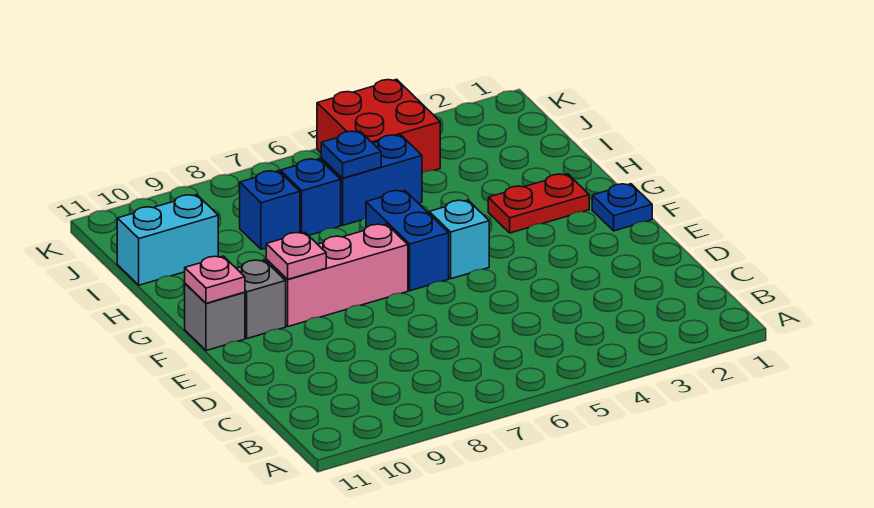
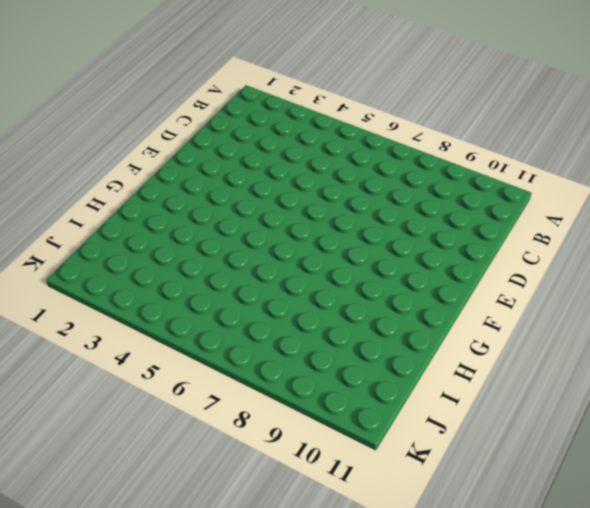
none -> blue 1x1 plate [592,184,652,231]
none -> cyan 1x1 brick [429,200,489,279]
none -> blue 1x2 brick [366,190,449,291]

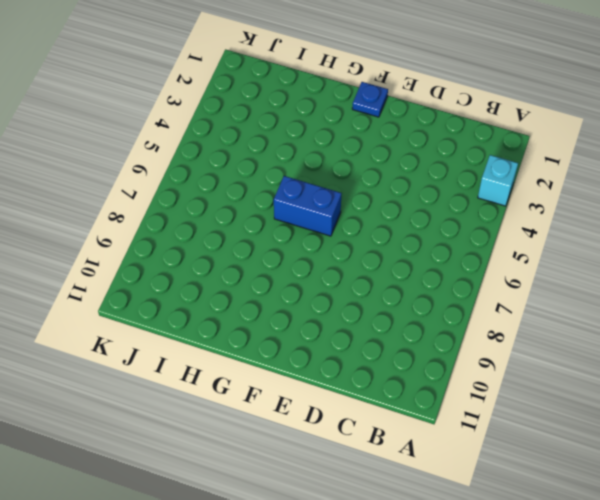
cyan 1x1 brick [478,155,518,206] -> cyan 1x1 brick moved to [429,200,489,279]
none -> pink 1x3 brick [266,224,408,326]
none -> grey 1x1 brick [236,260,286,339]
none -> grey 1x1 brick [185,284,245,351]

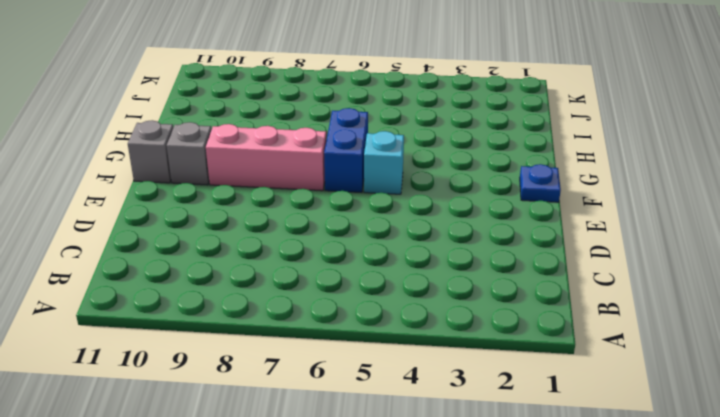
none -> red 1x2 plate [488,174,589,233]
none -> blue 1x2 brick [321,135,422,225]
none -> blue 1x1 brick [280,159,341,236]

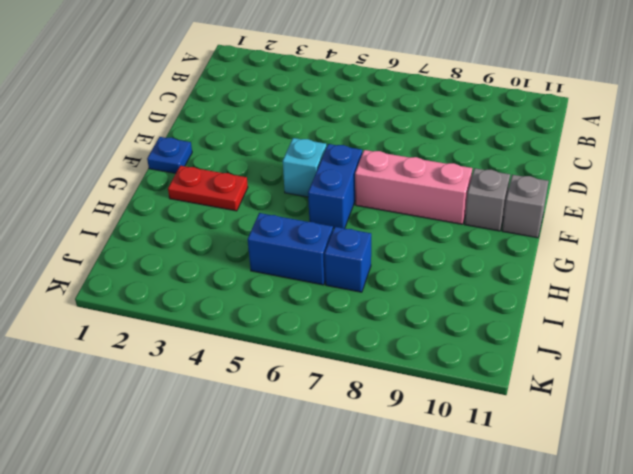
none -> blue 1x1 brick [240,171,300,249]
none -> cyan 1x2 brick [117,195,218,285]
none -> red 2x2 brick [317,79,440,173]

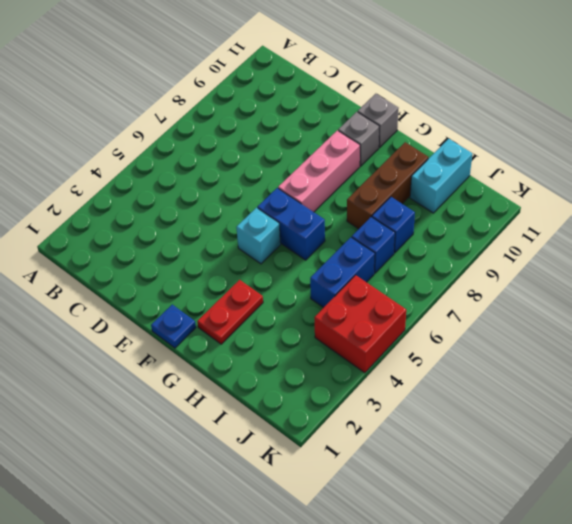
brown 1x3 brick [347,142,428,229] -> none
none -> pink 1x1 plate [266,232,326,279]
none -> pink 1x1 plate [185,256,245,303]
none -> blue 1x1 plate [321,131,381,178]

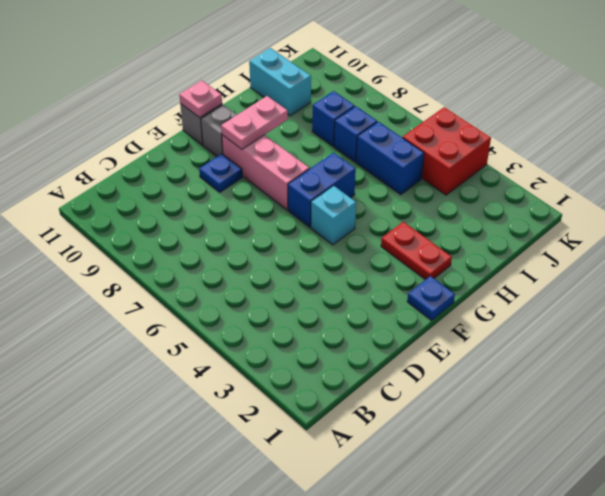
blue 1x1 plate [199,154,242,192] -> blue 1x1 plate moved to [321,131,381,178]
pink 1x2 plate [221,96,288,149] -> pink 1x1 plate [266,232,326,279]

